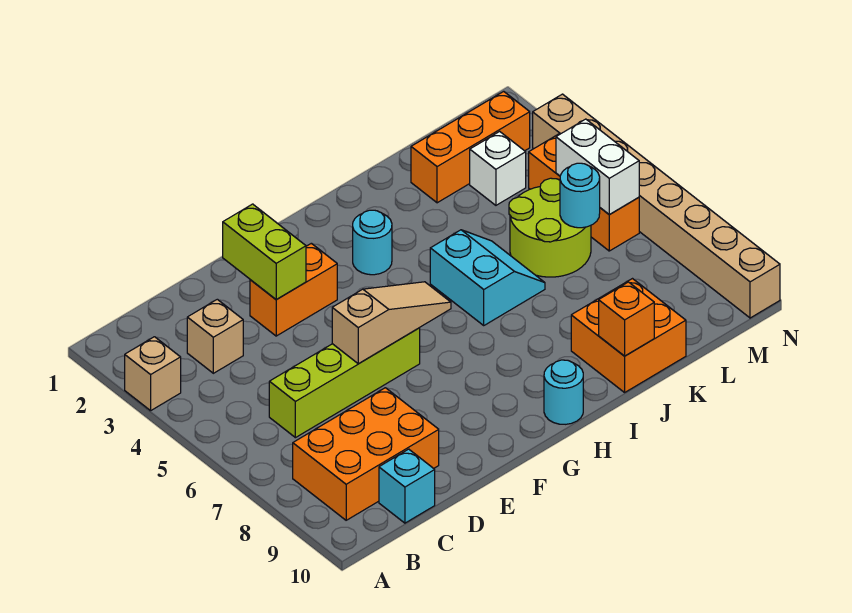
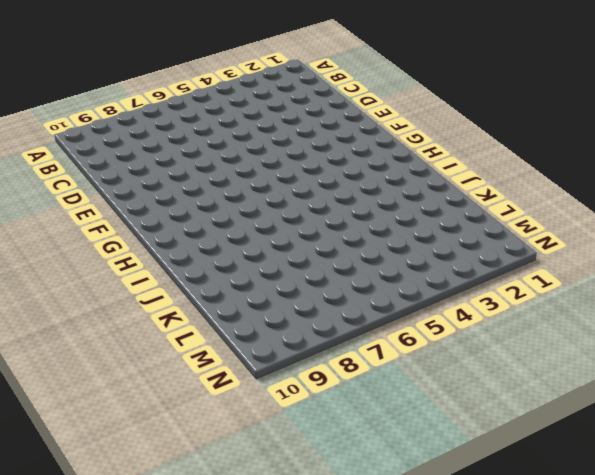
none -> tan 1x1 brick [125,337,181,411]
none -> orange 2x3 brick [293,388,439,520]
none -> tan 1x1 brick [187,299,243,373]

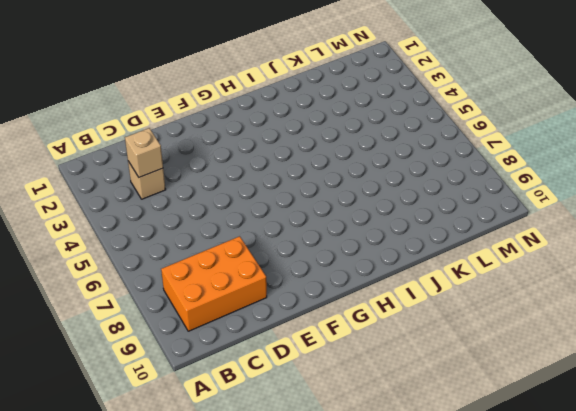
tan 1x1 brick [125,128,163,177] -> tan 1x1 brick moved to [125,337,181,411]
none -> lime 1x4 brick [269,328,420,438]
none -> cyan 1x1 brick [379,449,435,523]
none -> orange 1x2 brick [250,243,337,336]

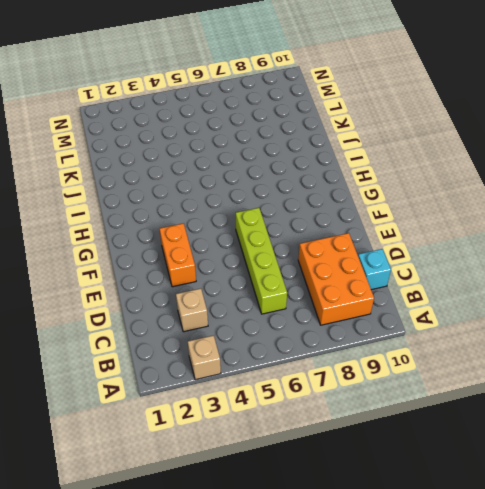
none -> cyan 1x1 round brick [353,210,392,275]
none -> cyan 1x1 round brick [544,360,583,424]
none -> cyan 2x2 slope [430,230,545,325]

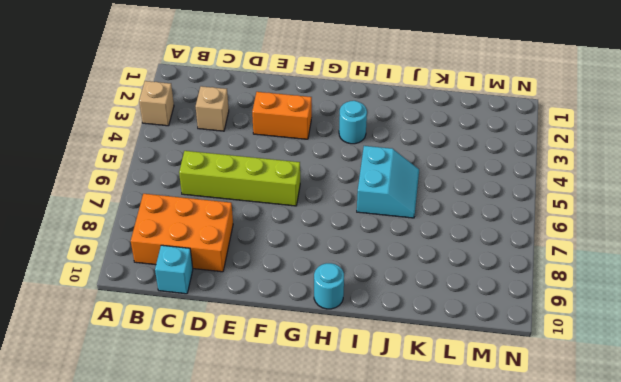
none -> orange 2x2 brick [571,279,686,392]
none -> orange 1x3 brick [411,91,530,203]
none -> lime 2x2 round brick [509,178,591,277]

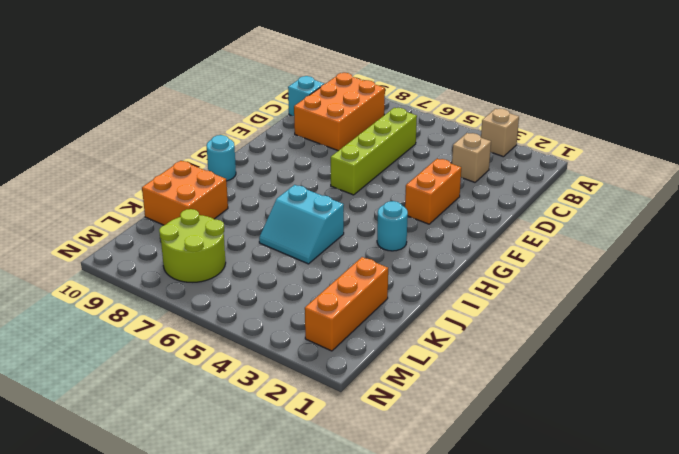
lime 2x2 round brick [159,209,226,282] -> lime 2x2 round brick moved to [509,178,591,277]
none -> white 1x1 brick [470,131,526,205]
none -> orange 1x3 brick [529,134,639,251]
none -> tan 1x8 brick [533,94,780,318]

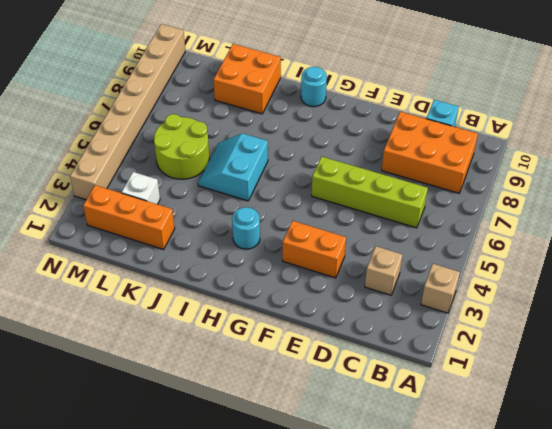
none -> orange 1x3 brick [529,134,639,251]
none -> lime 1x2 brick [223,204,306,300]
none -> tan 1x3 slope [332,282,451,364]

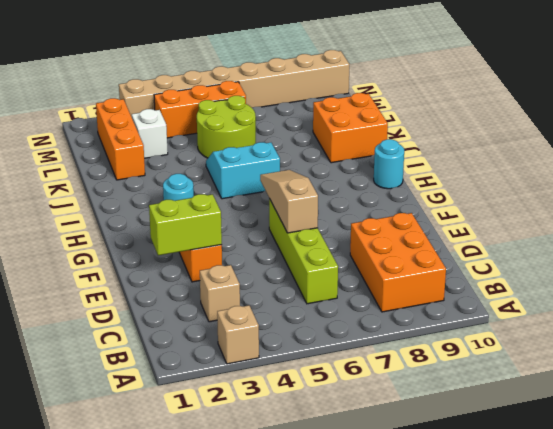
none -> cyan 1x1 brick [379,449,435,523]
none -> orange 1x1 brick [599,282,654,356]
none -> cyan 1x1 round brick [560,163,600,228]

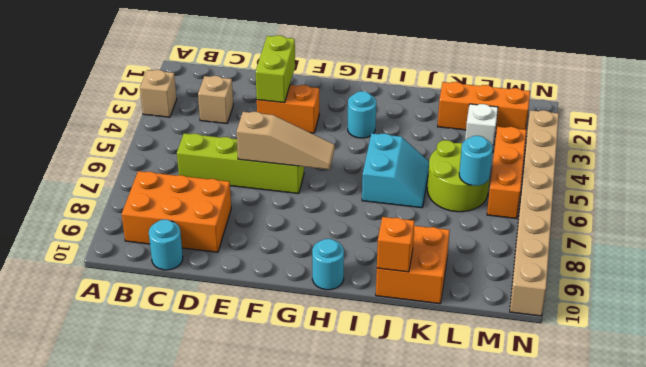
cyan 1x1 round brick [149,219,183,270] -> cyan 1x1 brick [379,449,435,523]
none -> white 1x2 brick [556,119,639,215]

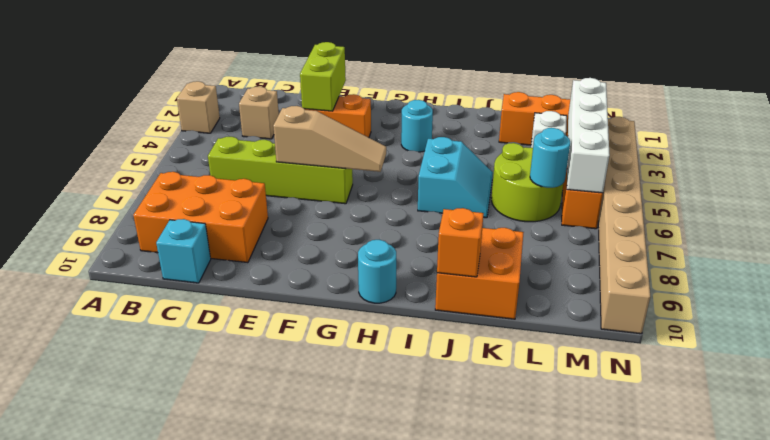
white 1x4 brick [567,78,610,193] -> white 1x2 brick [556,119,639,215]

